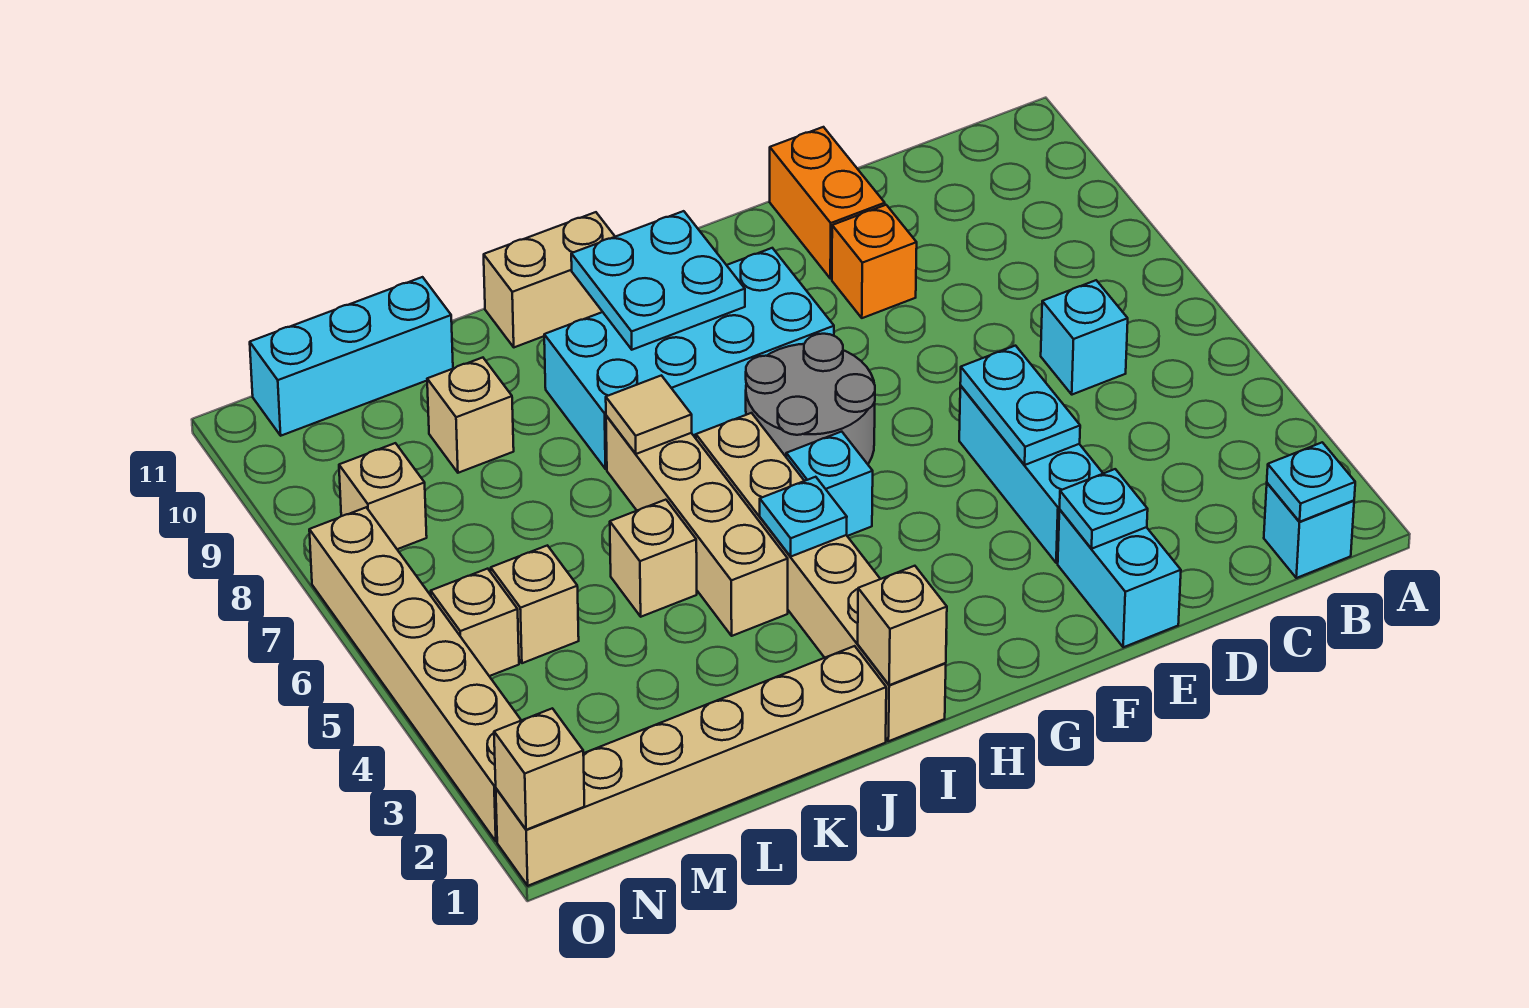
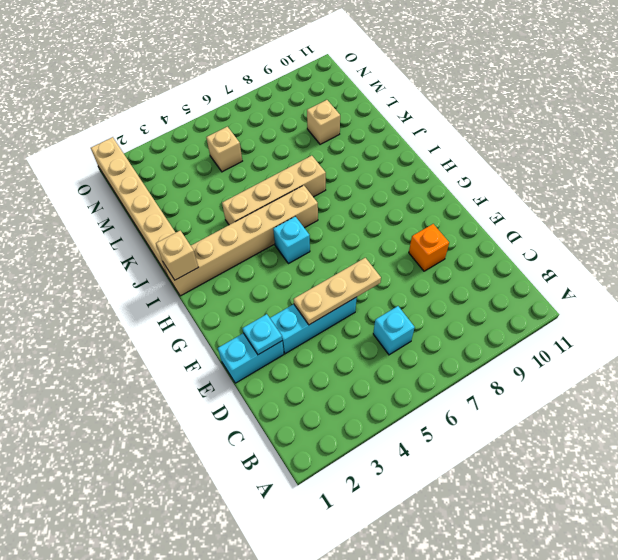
tan 1x3 plate [293,258,381,325] -> cyan 1x2 plate [960,346,1080,465]
none -> cyan 1x1 brick [1264,483,1354,578]
none -> orange 1x2 brick [770,127,885,279]
none -> grey 2x2 round brick [746,334,875,464]

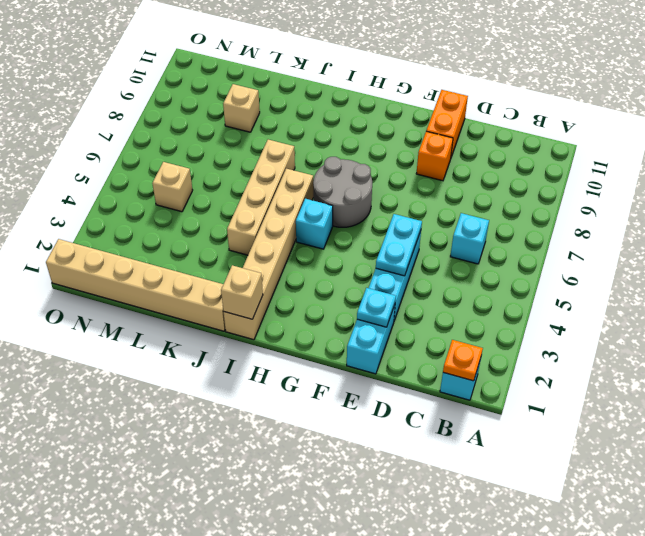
orange 1x1 plate [443,340,483,381] -> cyan 1x1 plate [1267,442,1355,522]
none -> cyan 2x4 brick [544,248,834,469]
none -> tan 1x2 brick [484,212,615,347]
none -> tan 1x1 brick [610,500,697,617]

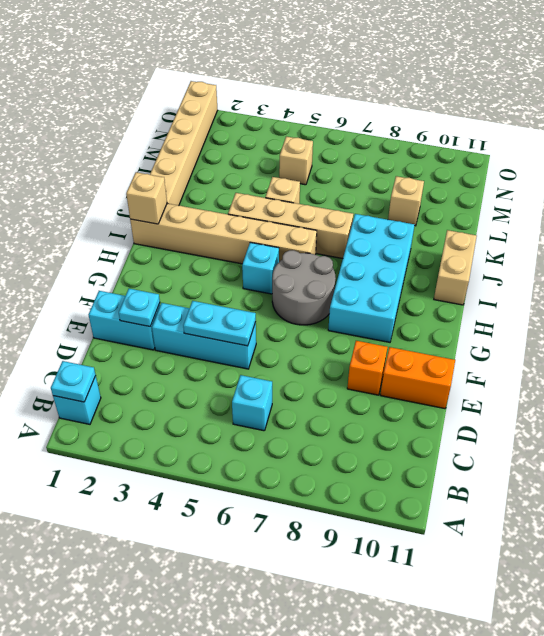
none -> cyan 1x3 brick [250,277,453,436]
none -> tan 1x1 brick [431,569,519,676]
none -> tan 1x1 brick [339,443,427,549]

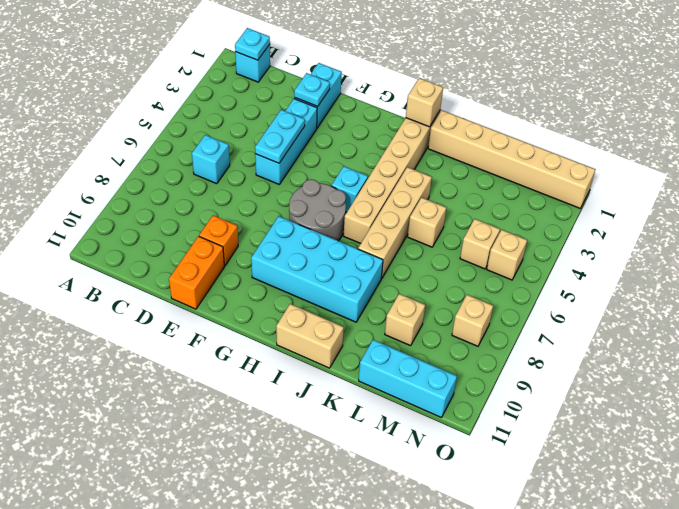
none -> tan 1x6 brick [309,507,521,841]
none -> cyan 2x2 plate [571,211,745,350]
none -> cyan 1x1 plate [760,477,847,556]

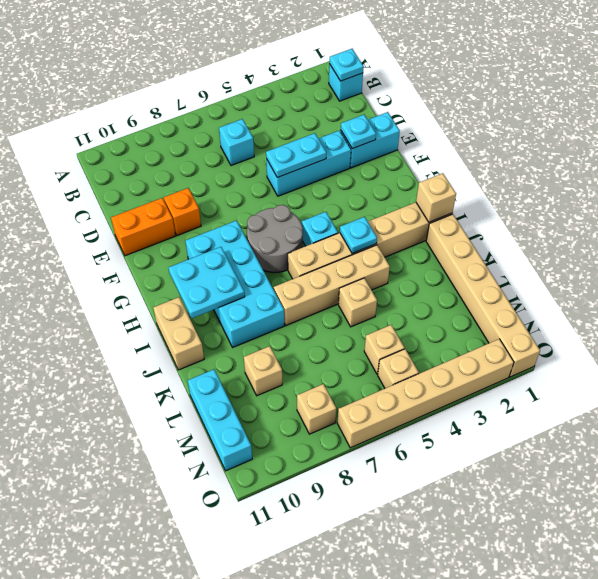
none -> tan 1x1 tile [606,375,692,454]
none -> tan 1x1 brick [494,708,584,830]

